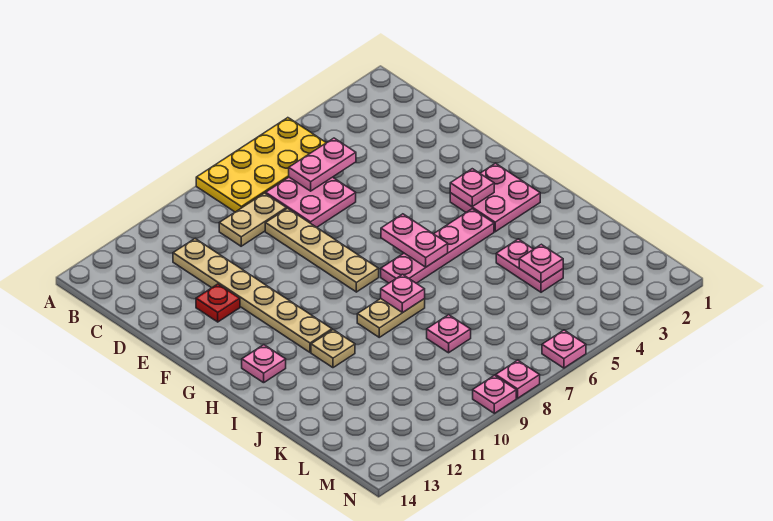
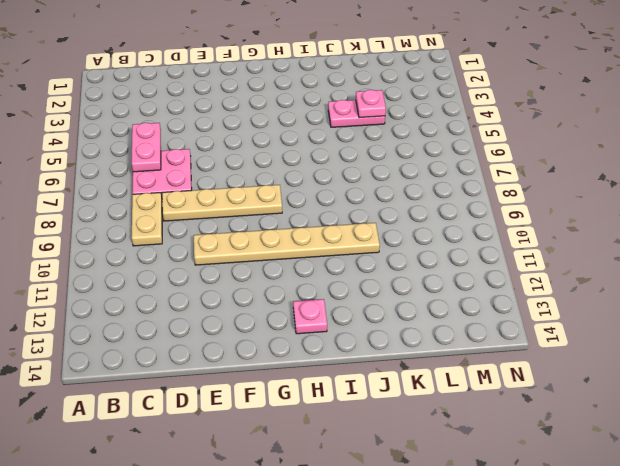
tan 1x6 plate [194,223,380,265] -> tan 1x6 plate moved to [173,239,332,352]
none -> yellow 2x4 plate [196,118,326,212]
none -> red 1x1 plate [196,284,240,322]
none -> pink 2x2 plate [450,163,540,232]

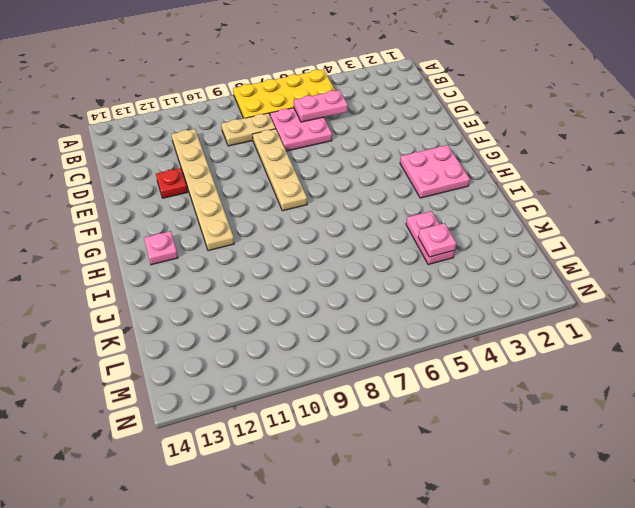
none -> pink 1x4 plate [381,209,494,283]
none -> tan 1x2 plate [357,299,425,337]
none -> tan 1x1 plate [311,330,355,368]

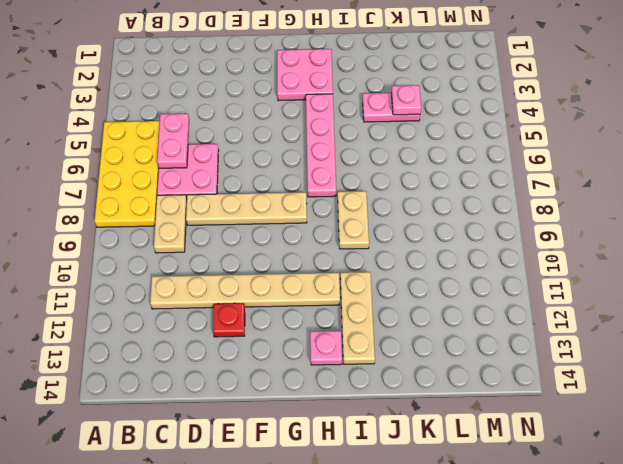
tan 1x3 plate [340,272,375,364] -> tan 1x1 plate [311,330,355,368]
none -> pink 1x1 plate [427,315,471,353]
none -> pink 1x1 plate [542,330,586,368]
none -> pink 1x1 plate [496,360,540,398]

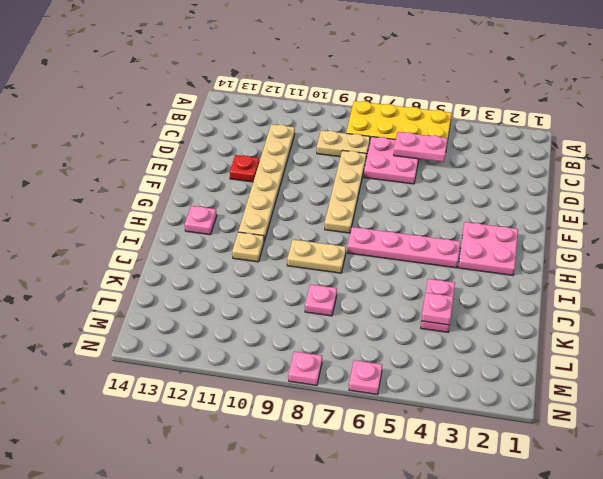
none -> pink 1x1 plate [473,375,516,413]
none -> pink 1x1 plate [450,169,494,206]
none -> pink 1x2 plate [381,214,448,267]

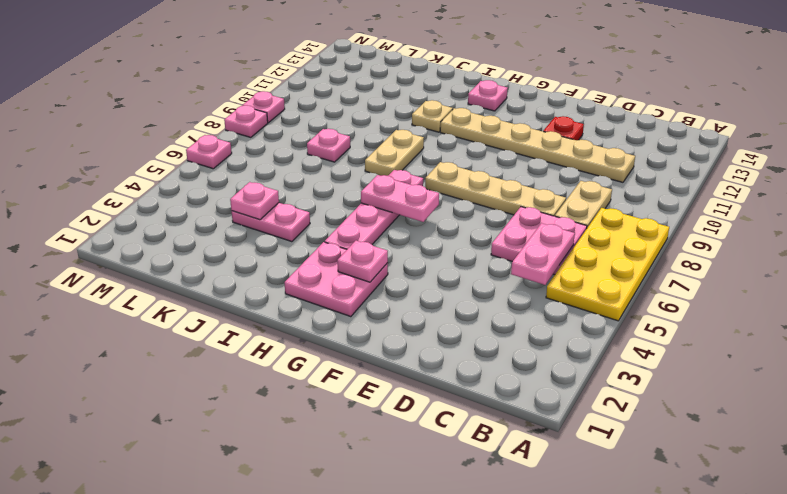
none -> pink 1x1 plate [381,274,425,313]

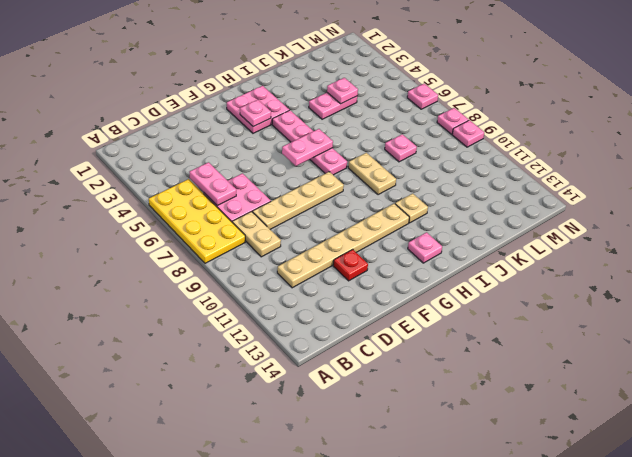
none -> pink 1x1 plate [381,274,425,313]

